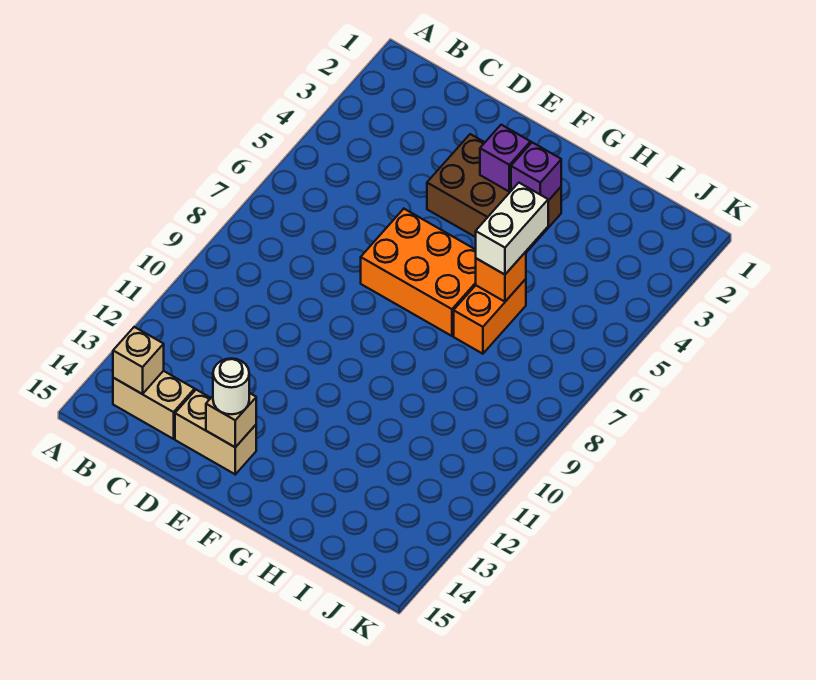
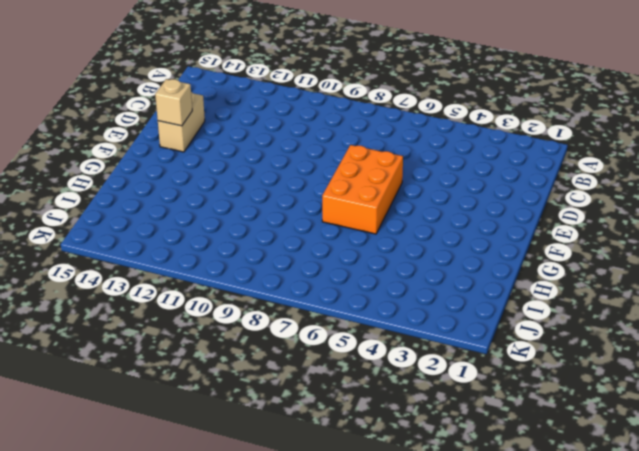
none -> tan 1x2 brick [113,371,195,439]
none -> brown 2x3 brick [427,134,561,253]
none -> orange 1x2 brick [454,279,526,354]

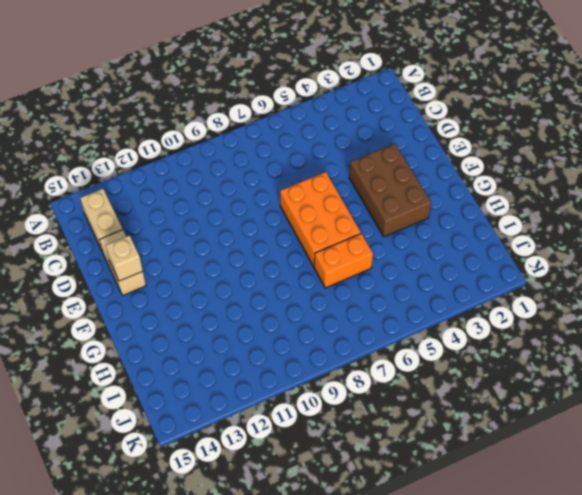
none -> tan 1x1 brick [113,327,164,394]
none -> purple 1x1 brick [480,125,531,192]
none -> purple 1x1 brick [511,142,561,201]

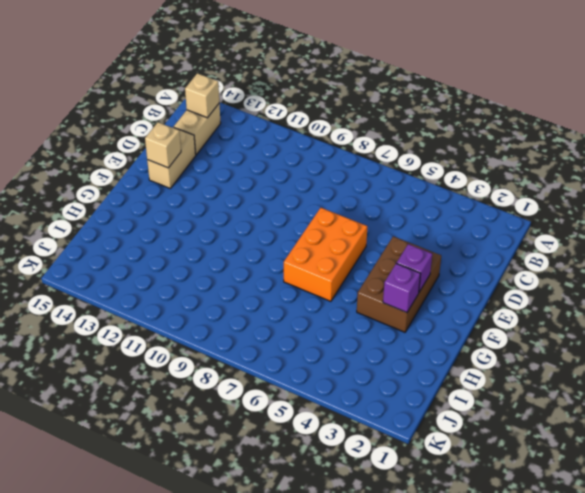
none -> orange 1x2 brick [454,279,526,354]
none -> orange 1x1 brick [476,252,526,302]
none -> white 1x1 round brick [213,359,249,414]

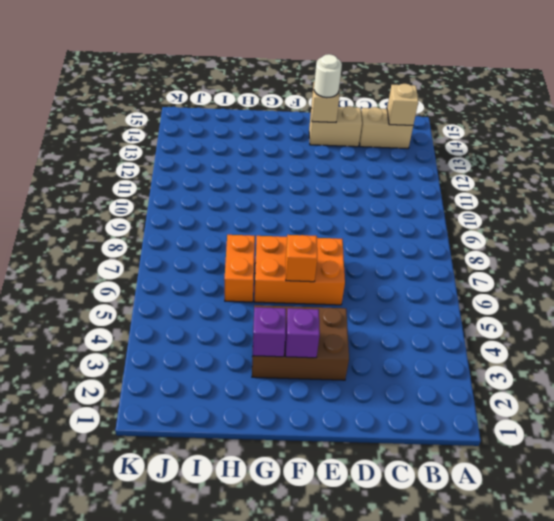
orange 1x1 brick [286,235,317,282] -> orange 1x1 brick moved to [476,252,526,302]
none -> white 1x2 brick [476,183,548,275]

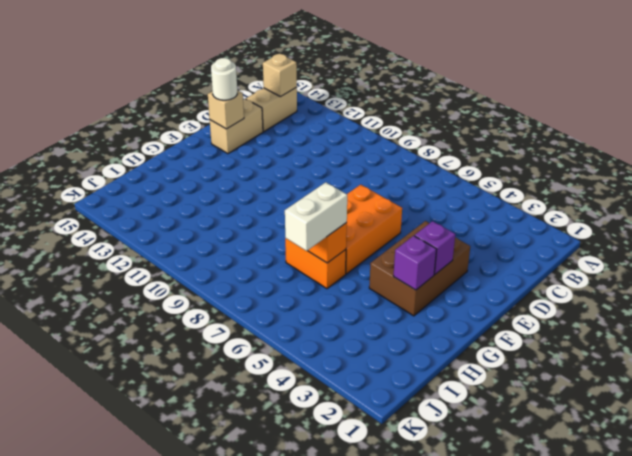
white 1x2 brick [285,182,347,251] -> white 1x2 brick turned to [476,183,548,275]

